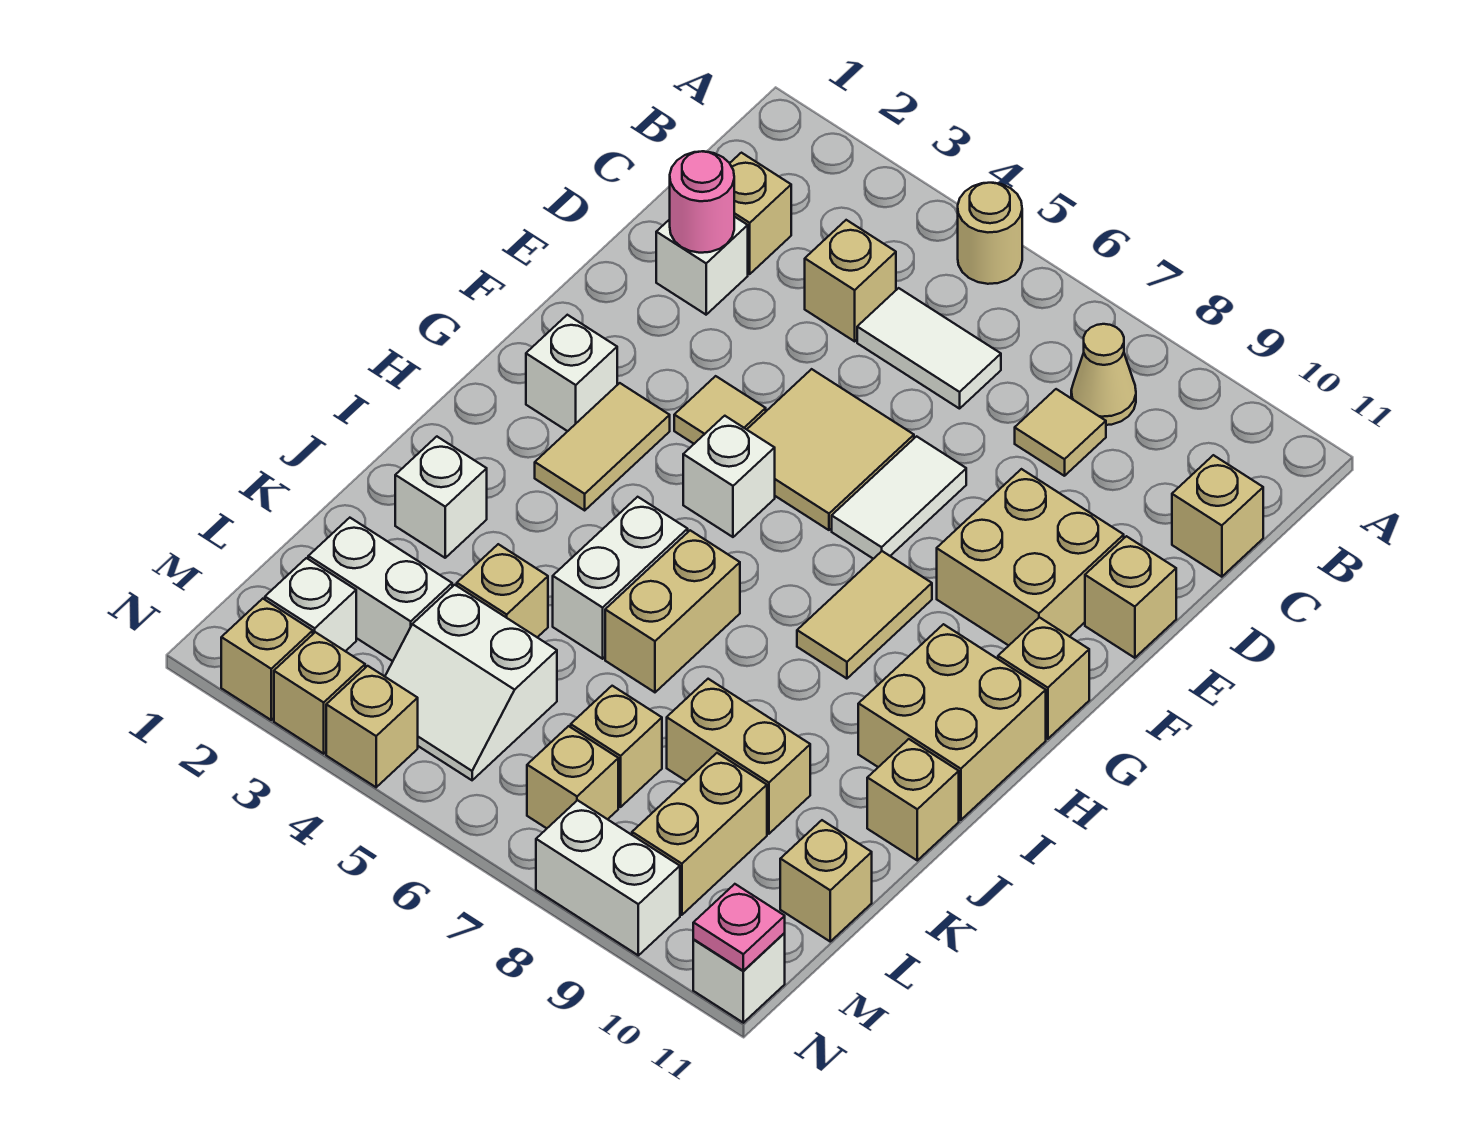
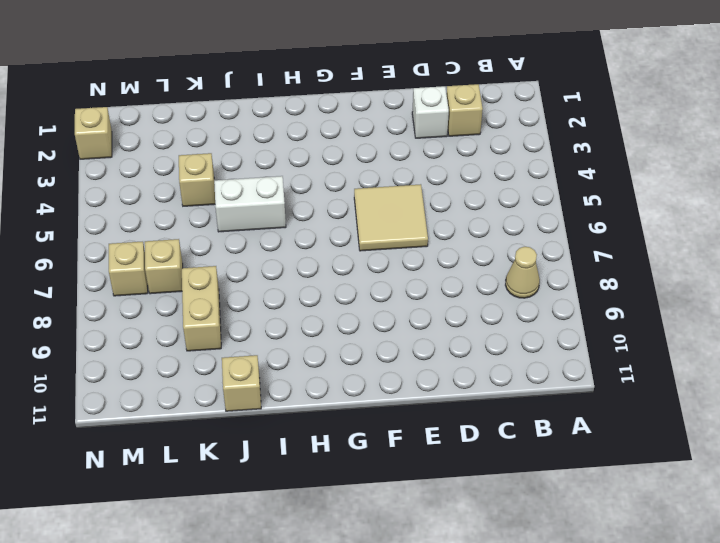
none -> tan 1x1 round brick [958,183,1022,284]
none -> tan 1x1 brick [805,220,896,341]
none -> white 1x2 tile [857,288,1001,409]
none -> tan 1x1 tile [1015,389,1106,476]

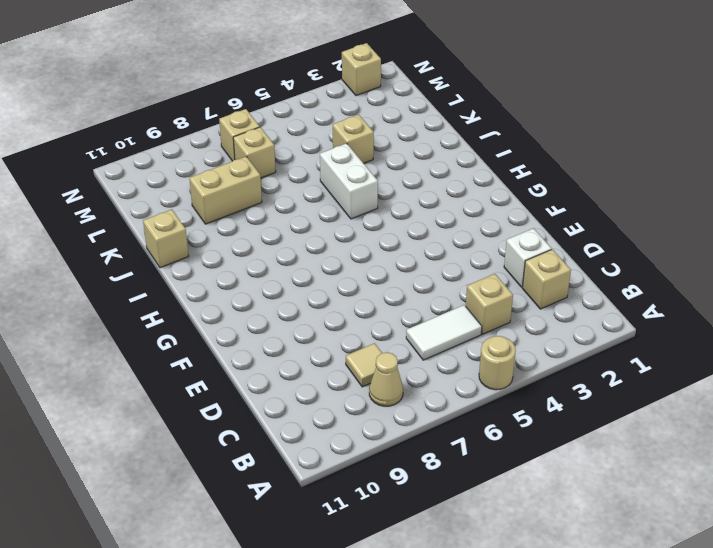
none -> tan 1x1 brick [1172,455,1263,577]
none -> tan 2x2 tile [747,369,914,530]
none -> white 1x2 tile [832,436,966,559]
none -> tan 2x2 brick [937,469,1124,646]

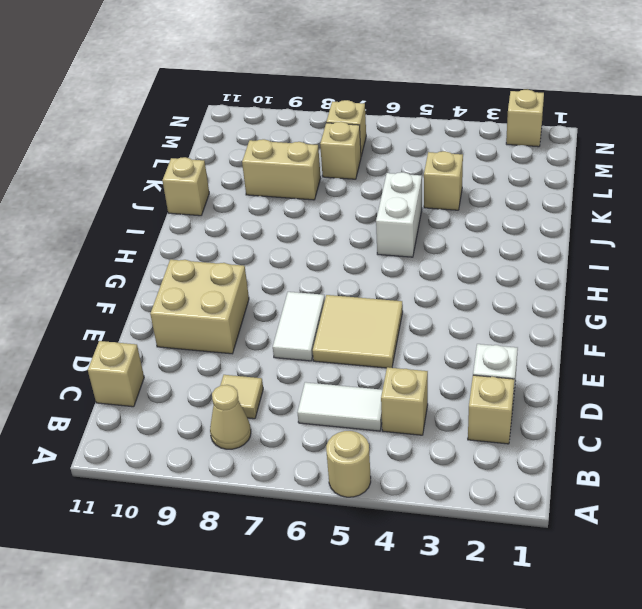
none -> tan 1x1 brick [1085,536,1176,658]
none -> tan 1x1 tile [674,376,766,444]
none -> white 1x1 brick [526,315,617,431]
none -> tan 1x2 tile [535,383,670,510]

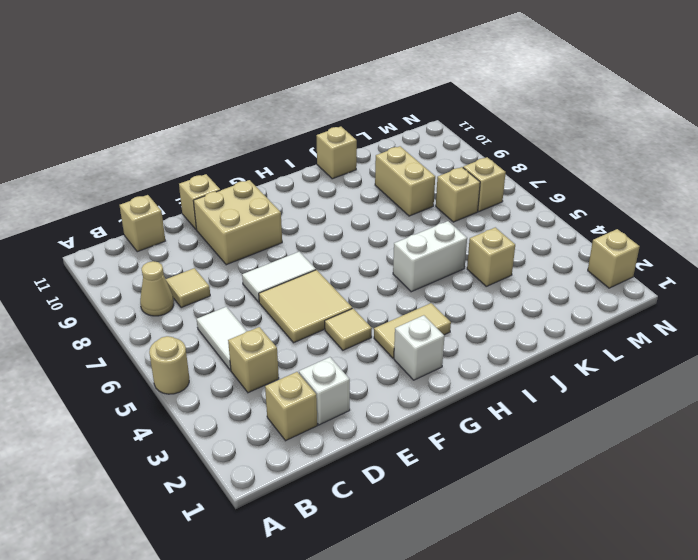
none -> white 1x1 brick [683,416,775,537]
none -> tan 1x2 tile [797,551,932,679]
none -> tan 1x1 brick [998,617,1089,739]
none -> tan 2x2 brick [858,624,1046,820]

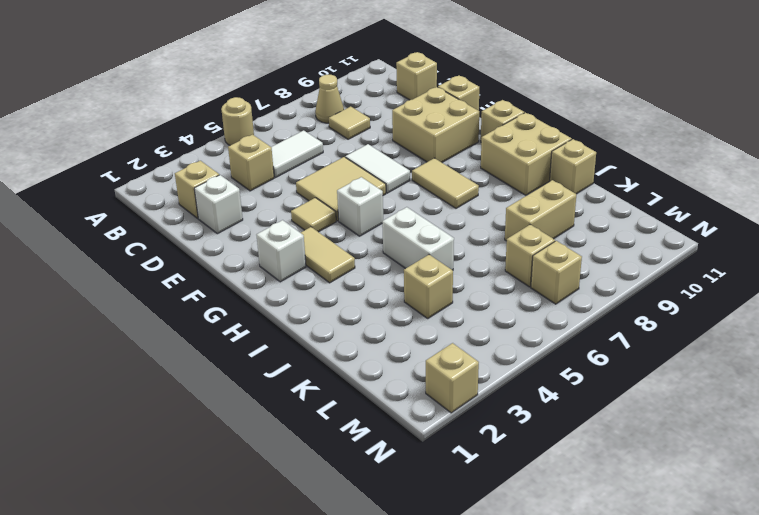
none -> tan 1x2 brick [605,530,740,692]
none -> white 1x1 brick [395,437,487,558]
none -> white 1x2 brick [308,518,452,661]
none -> white 2x2 slope [385,585,557,780]

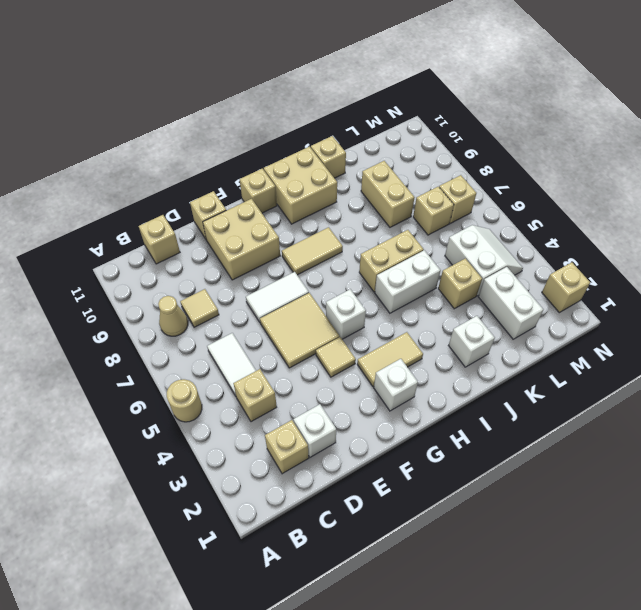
none -> tan 1x2 brick [632,753,767,915]
none -> tan 1x1 brick [780,820,872,941]
none -> white 1x1 brick [265,558,356,651]
none -> tan 1x1 brick [274,632,365,754]

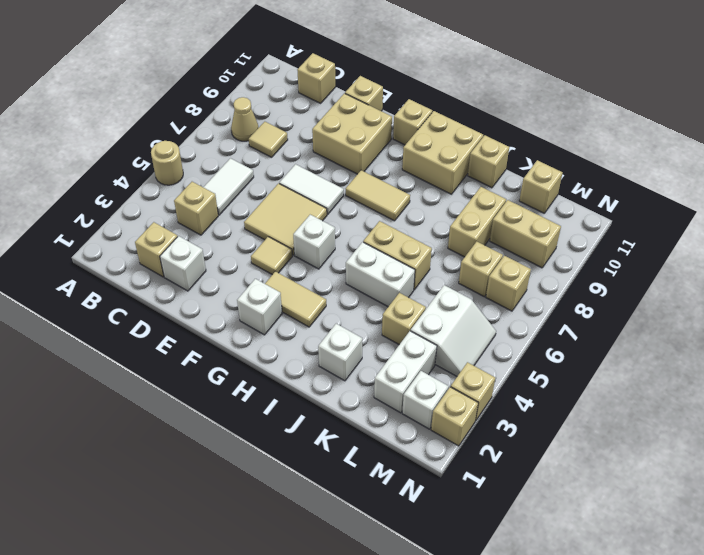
none -> tan 1x1 brick [326,666,418,787]
none -> white 1x2 brick [536,800,680,955]
none -> white 1x1 brick [693,933,785,1023]
none -> pink 1x1 round brick [670,151,734,253]

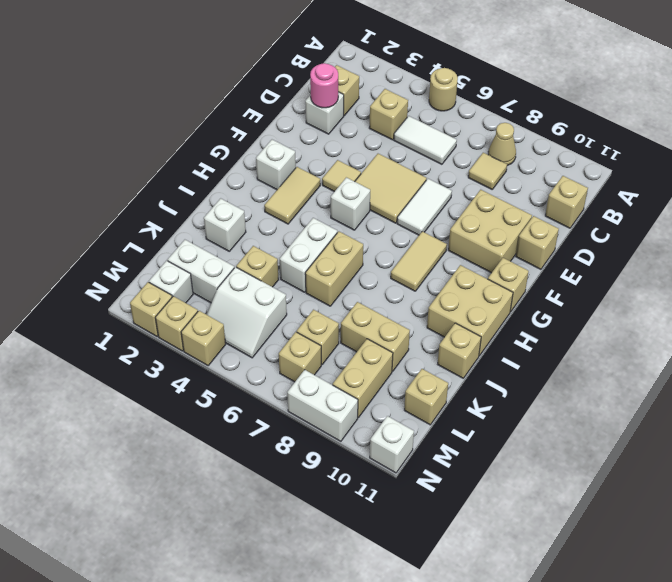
none -> pink 1x1 plate [693,884,785,971]

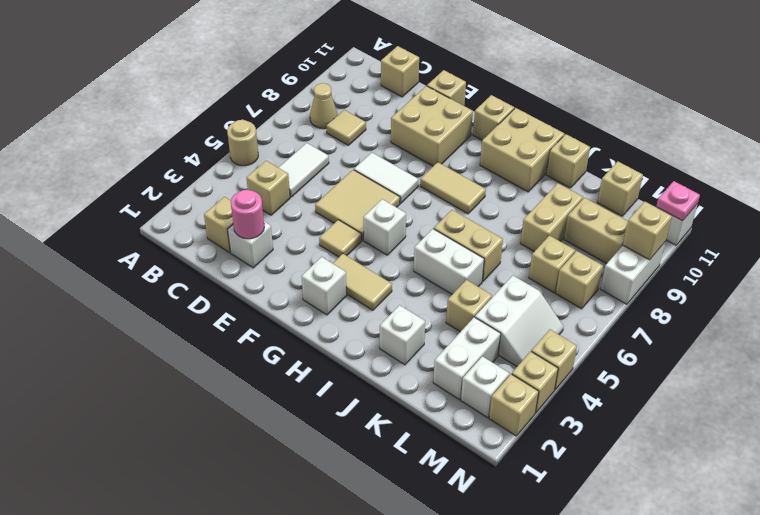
tan 1x1 brick [623,202,672,260] -> none

